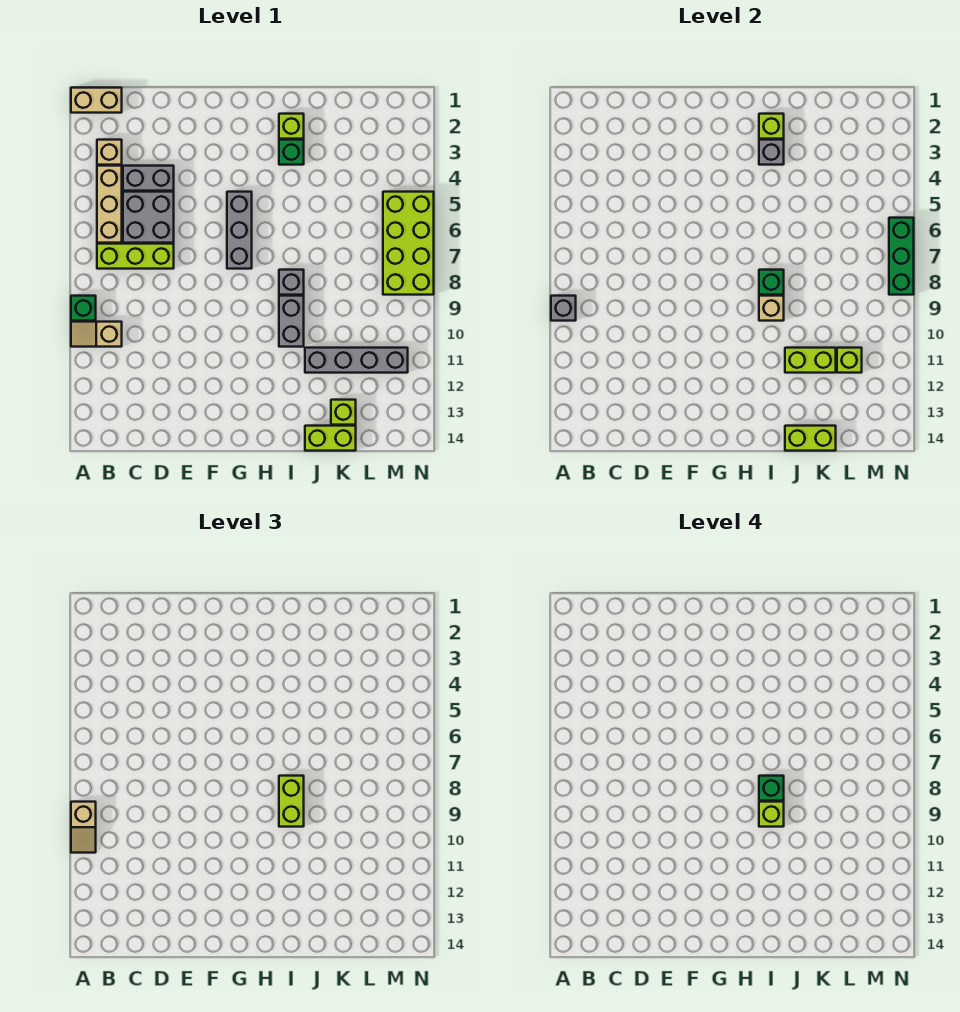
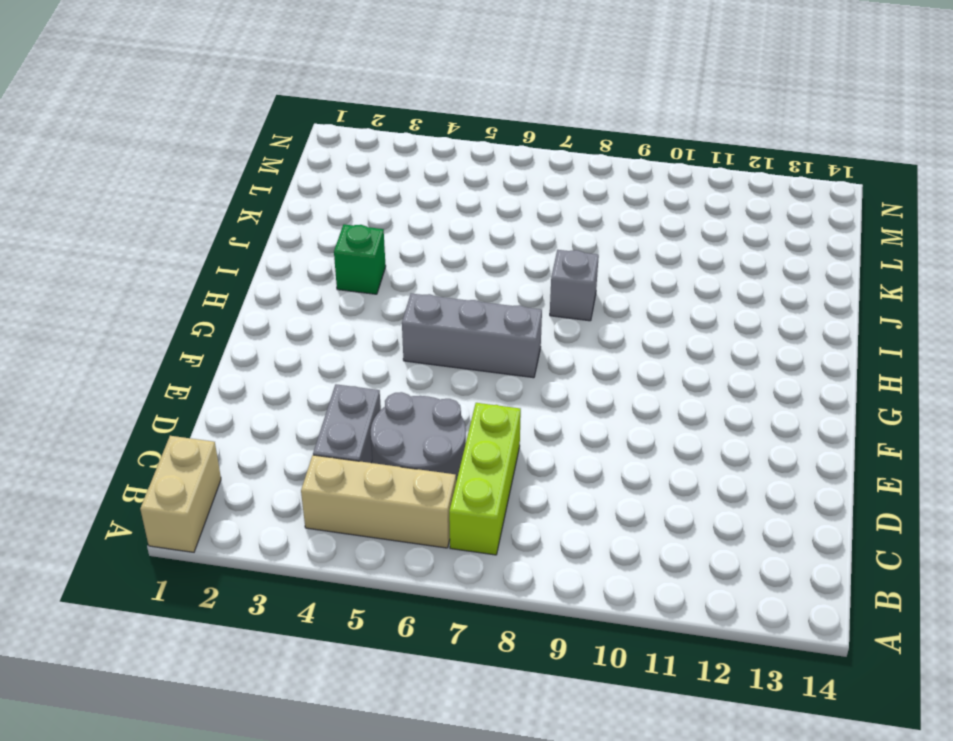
grey 2x2 round brick [371,392,466,482] -> grey 2x2 brick [123,192,174,243]
none -> green 1x1 brick [71,296,96,321]
none -> tan 1x2 slope [71,322,122,347]
none -> tan 1x1 brick [97,140,122,165]
none -> lime 1x1 brick [279,114,304,139]

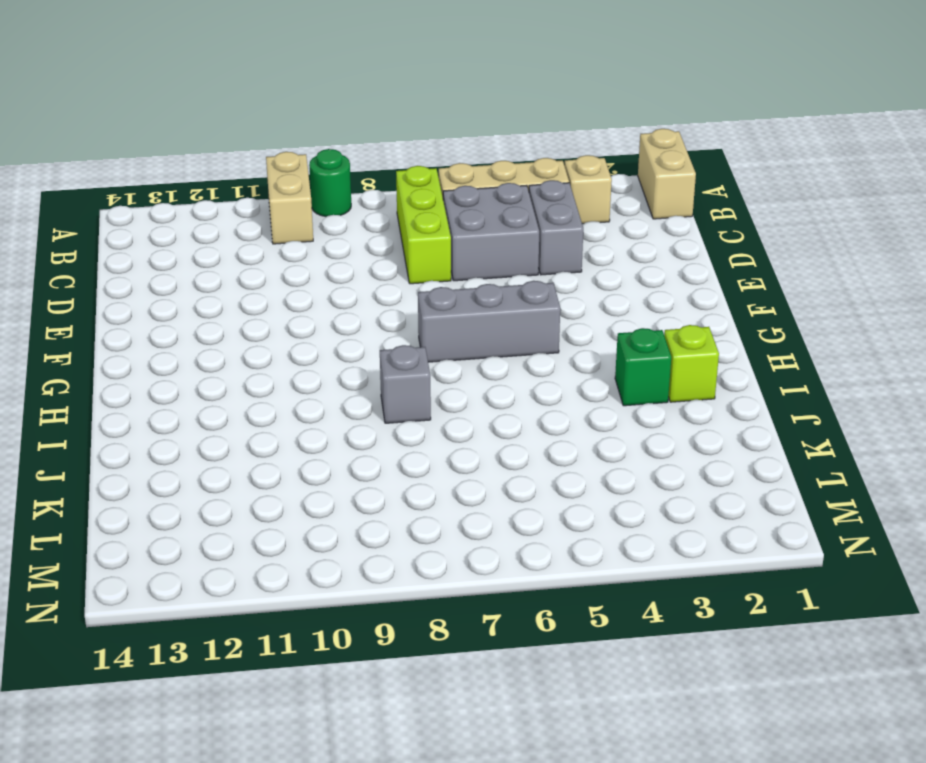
green 1x1 round brick [309,149,351,216] -> green 1x1 brick [71,296,96,321]
tan 1x2 brick [266,152,313,244] -> tan 1x2 slope [71,322,122,347]
none -> grey 1x2 brick [279,296,304,347]
none -> grey 1x4 brick [305,348,408,373]
none -> lime 1x2 brick [305,426,356,451]
none -> lime 1x1 brick [331,400,356,425]

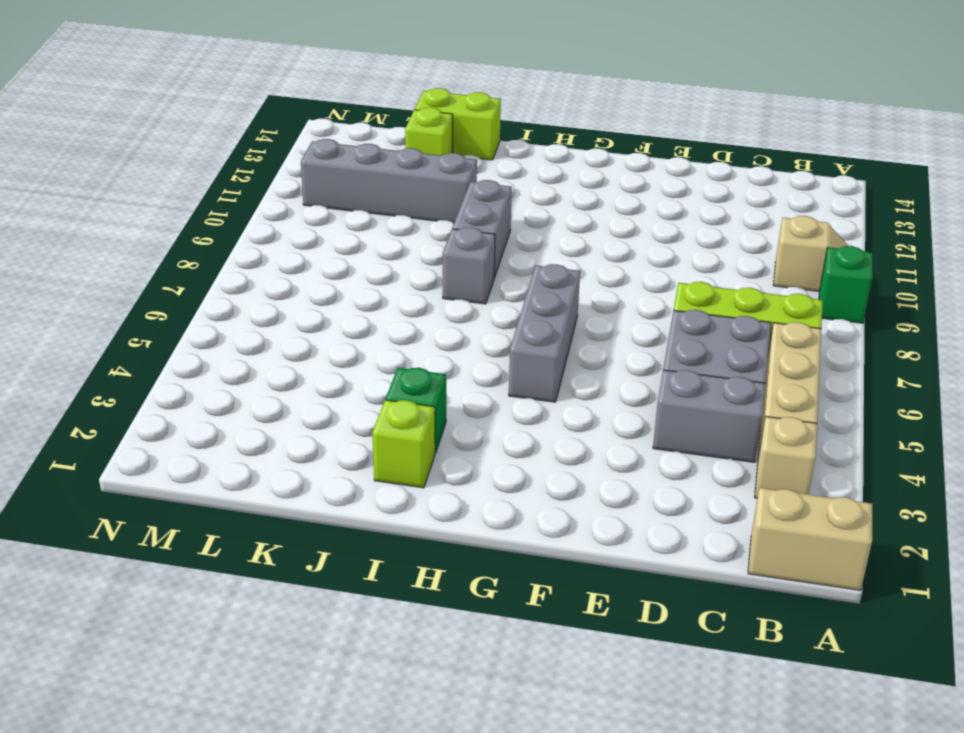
none -> lime 2x4 brick [383,192,434,295]
none -> grey 1x1 brick [551,296,576,321]
none -> lime 1x1 brick [759,114,784,139]
none -> grey 1x1 brick [759,140,784,165]

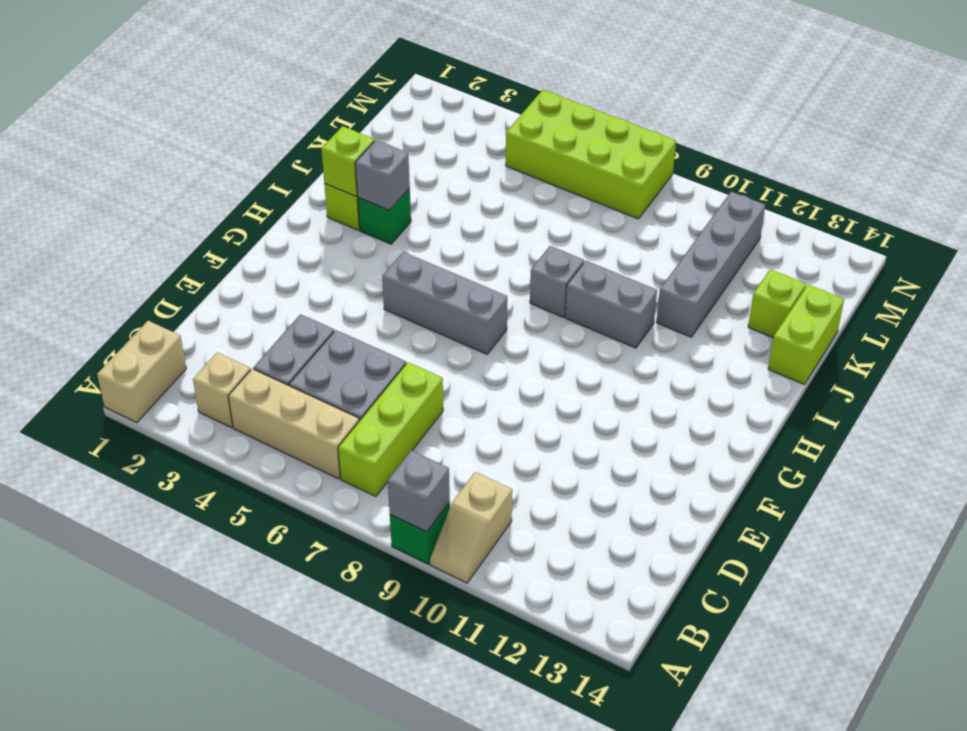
none -> green 1x1 brick [759,270,784,295]
none -> tan 1x1 brick [759,296,784,321]
none -> lime 1x2 brick [785,348,836,373]
none -> lime 1x2 brick [785,426,836,451]

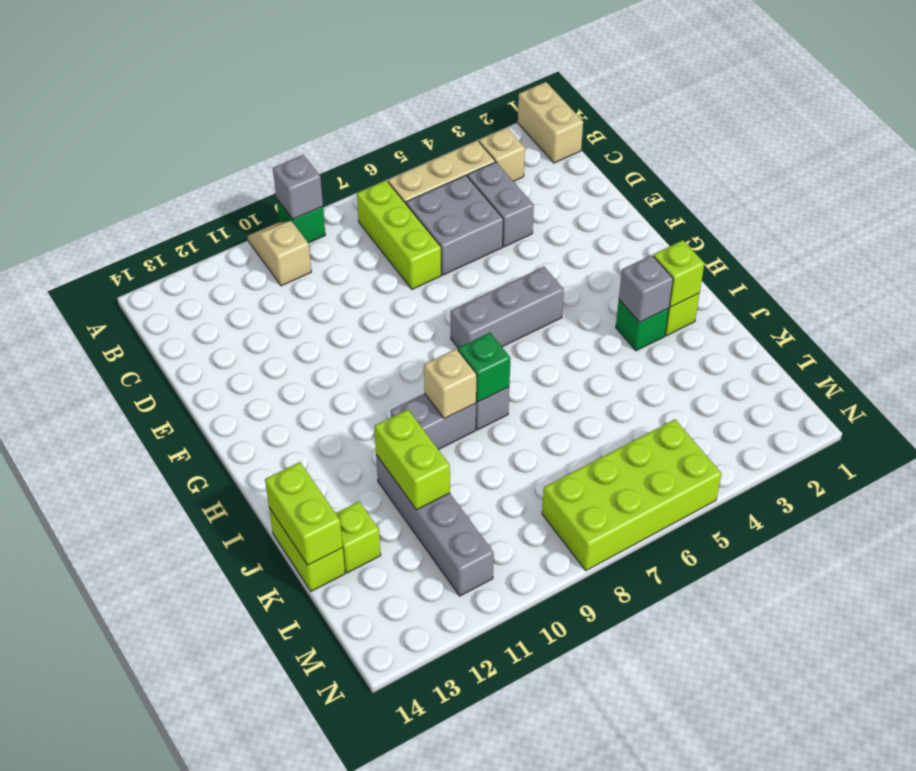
none -> lime 1x1 brick [837,348,862,373]
none -> green 1x3 brick [889,218,914,295]
none -> tan 1x2 slope [71,802,96,853]
none -> lime 1x2 brick [279,776,304,827]

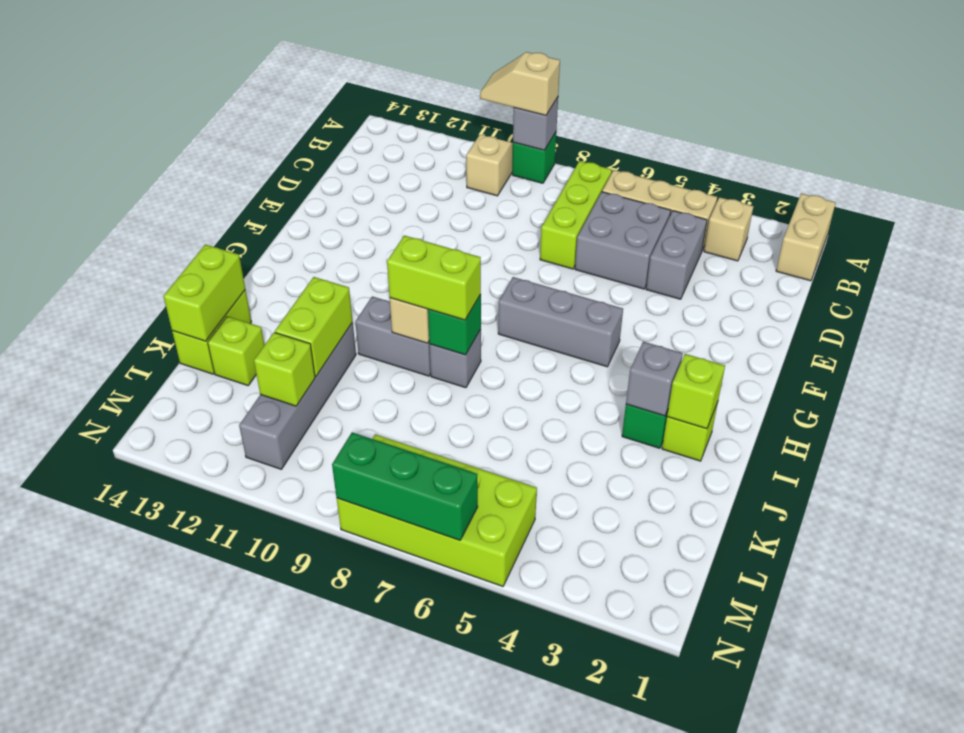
none -> green 1x1 brick [759,776,784,801]
none -> lime 1x1 brick [759,802,784,827]

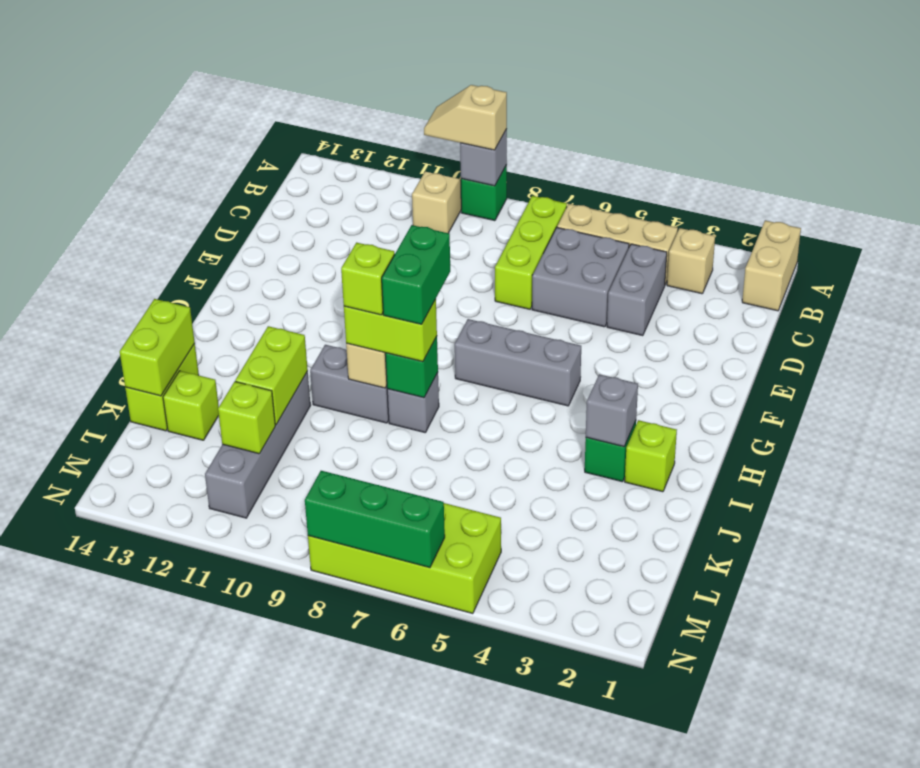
green 1x2 brick [382,225,450,324] -> green 1x1 brick [759,776,784,801]
none -> lime 1x1 brick [759,114,784,139]

